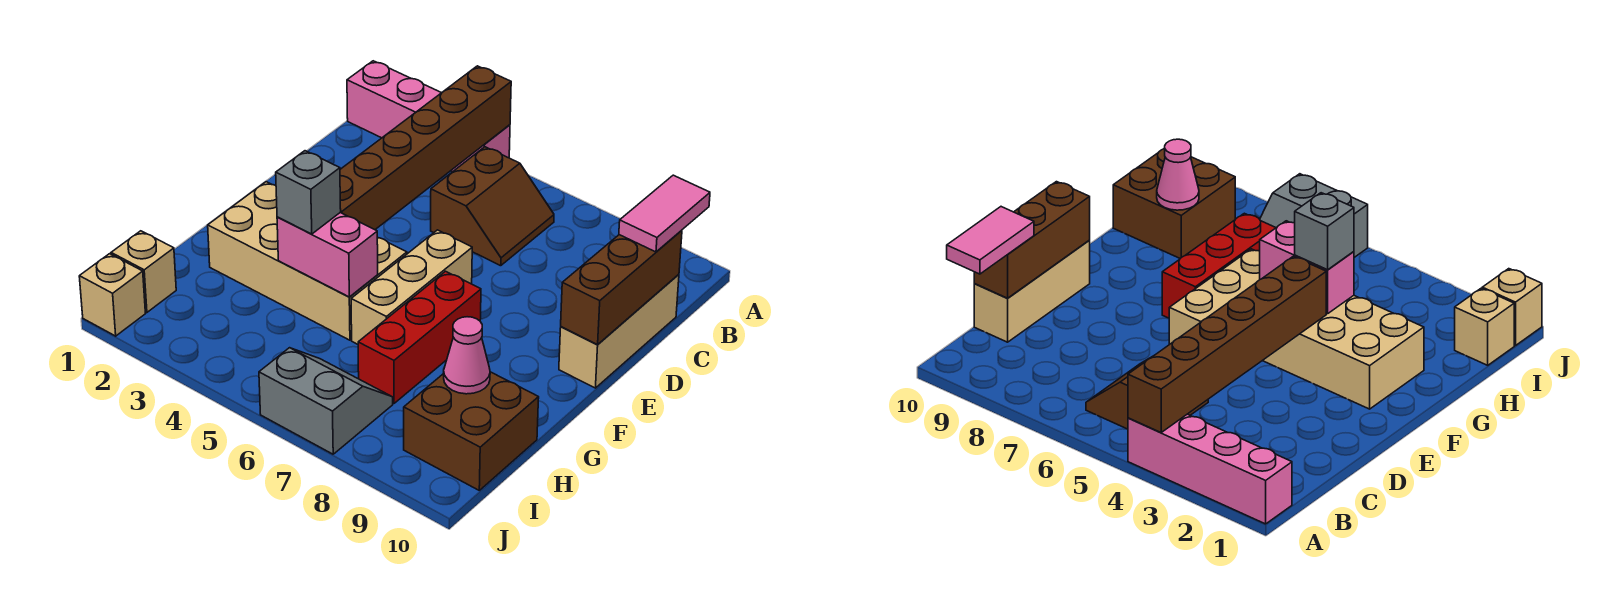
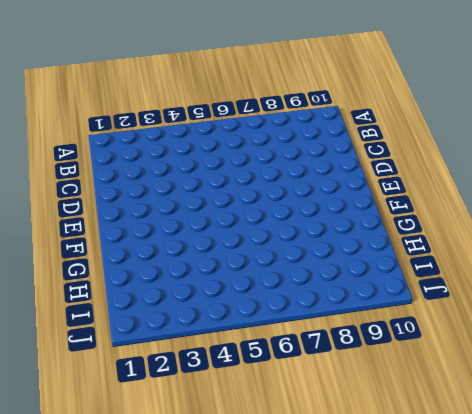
none -> pink 1x4 brick [347,61,510,172]
none -> brown 2x2 slope [431,147,554,266]
none -> tan 1x3 brick [559,274,679,388]

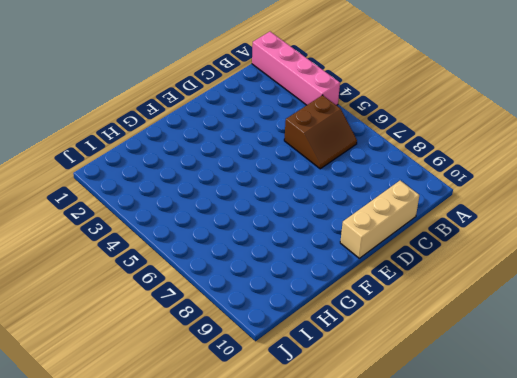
none -> tan 1x3 brick [351,230,472,344]
none -> tan 2x4 brick [208,182,407,340]
none -> red 1x3 brick [358,271,481,403]

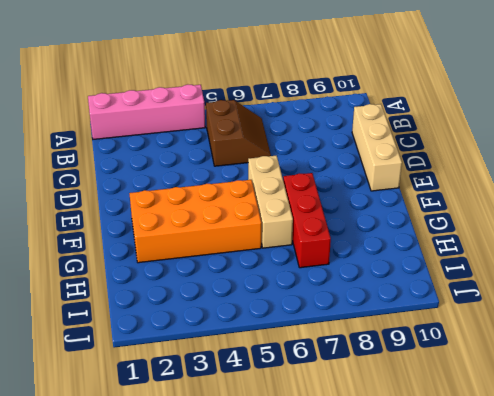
orange 2x4 brick [129,180,261,263] -> tan 2x4 brick [208,182,407,340]
none -> brown 2x2 brick [404,372,539,490]
none -> tan 1x1 brick [111,231,176,312]
none -> grey 2x2 slope [259,348,393,454]

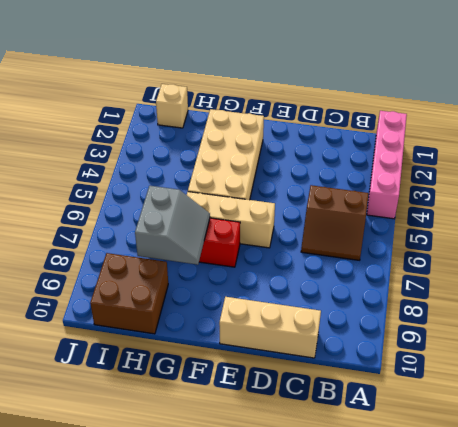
grey 2x2 slope [135,186,210,265] -> grey 2x2 slope moved to [259,348,393,454]
none -> tan 1x1 brick [79,254,145,336]
none -> brown 1x6 brick [340,66,511,230]
none -> brown 1x3 brick [561,230,682,345]

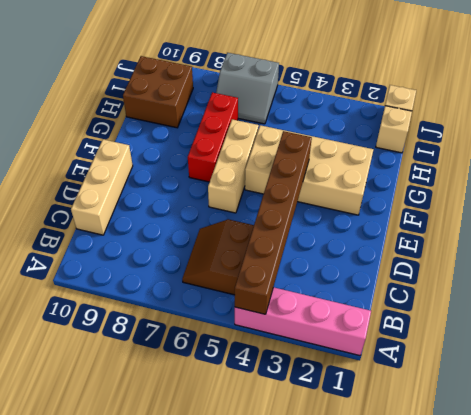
none -> brown 1x3 brick [561,230,682,345]
none -> pink 1x2 brick [277,212,378,297]
none -> pink 1x1 cone [443,317,490,394]

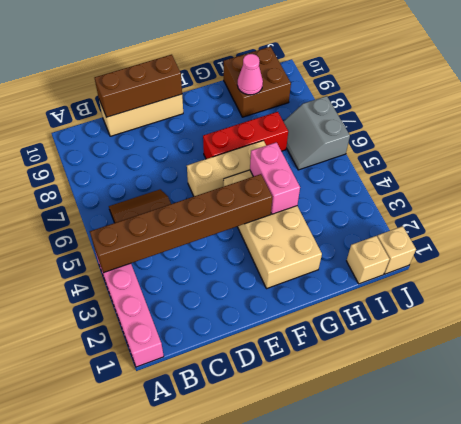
none -> pink 1x2 tile [619,175,710,252]
none -> grey 1x1 brick [276,151,341,234]

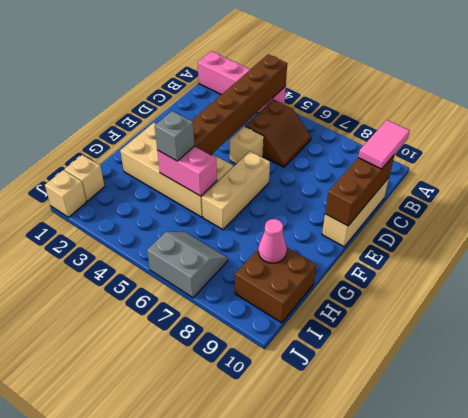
tan 1x1 brick [230,126,264,164] -> none
none -> red 1x3 brick [358,271,481,403]

